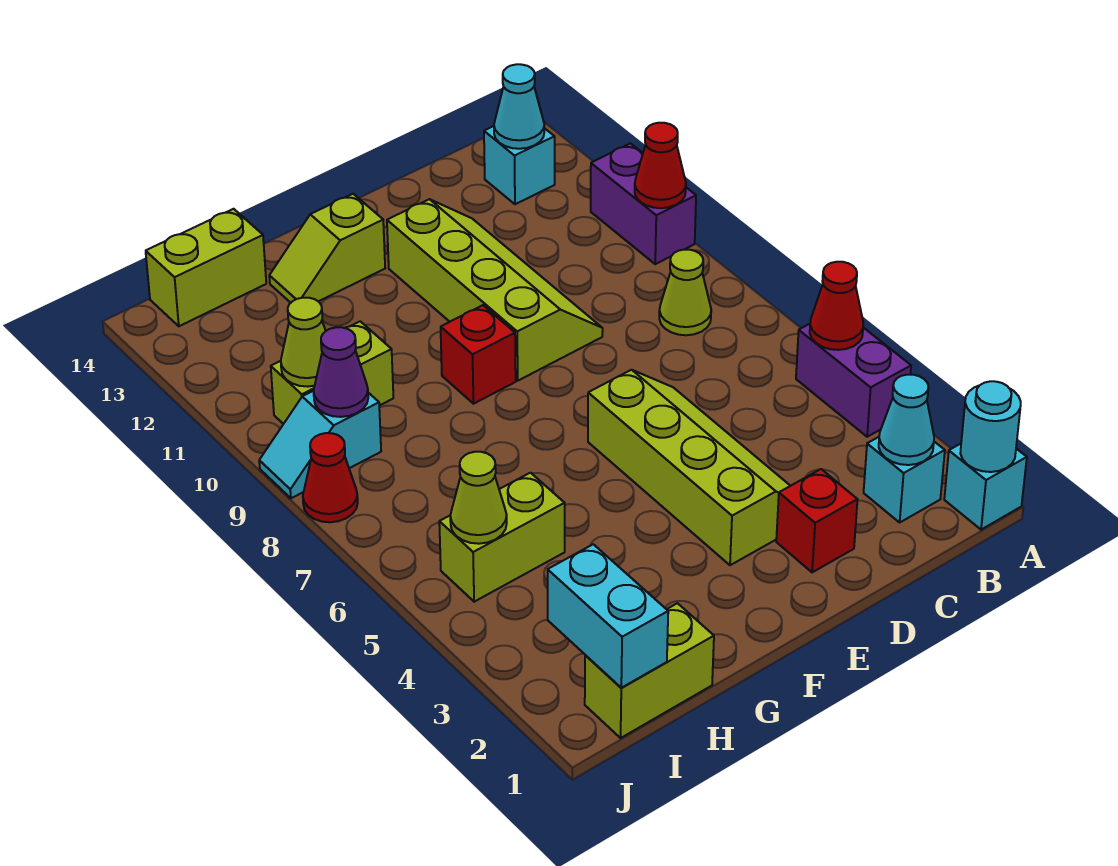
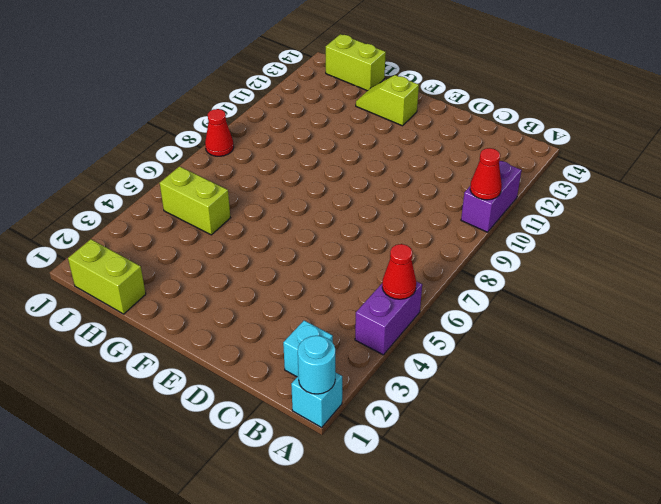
none -> lime 1x1 cone [659,250,711,335]
none -> cyan 1x1 brick [484,126,555,204]
none -> red 1x1 brick [776,469,858,572]

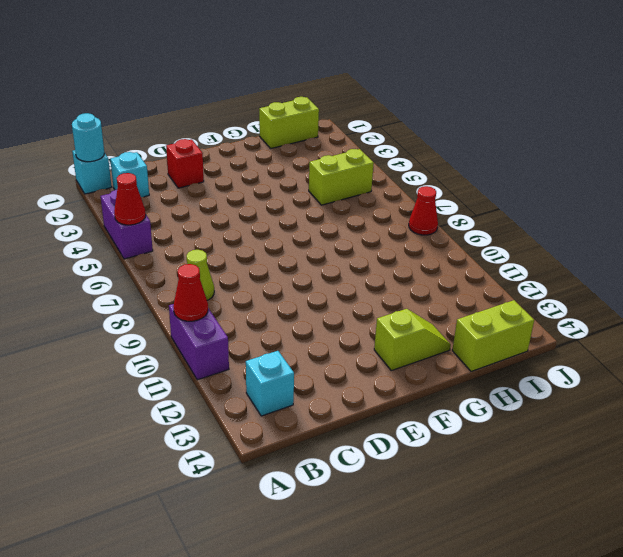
none -> lime 2x4 slope [588,370,790,565]
none -> lime 2x4 slope [387,199,603,381]
none -> red 1x1 brick [441,305,516,404]

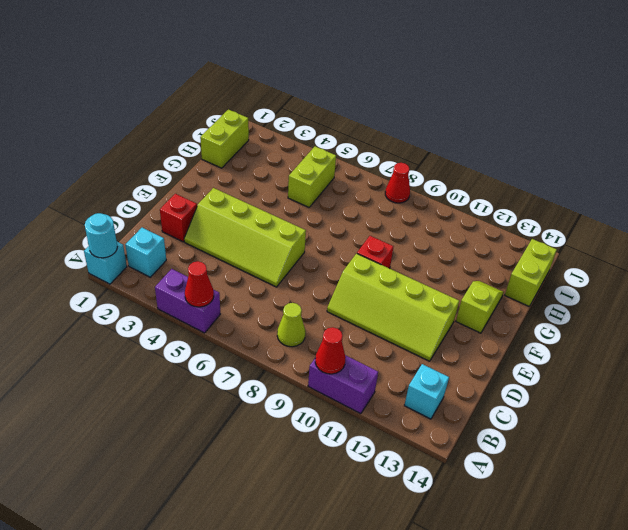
none -> lime 1x2 brick [271,321,393,424]
none -> cyan 1x2 slope [259,391,381,498]
none -> cyan 1x1 cone [879,375,934,465]

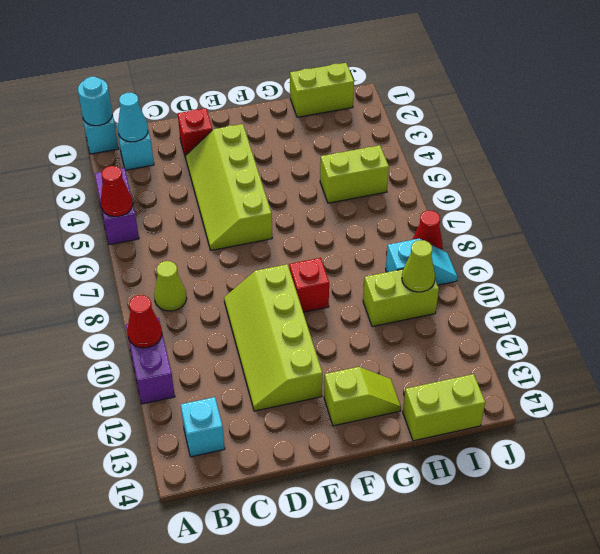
none -> cyan 1x1 cone [494,64,544,149]
none -> cyan 1x2 brick [548,544,668,688]
none -> lime 1x1 cone [450,452,507,544]

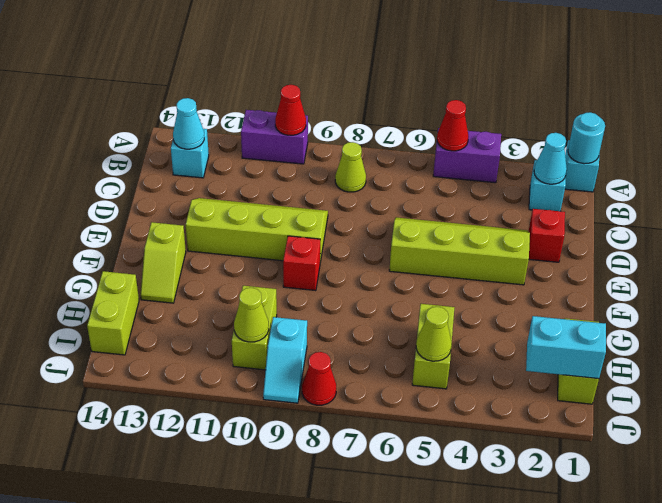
none -> purple 1x1 cone [314,327,368,417]

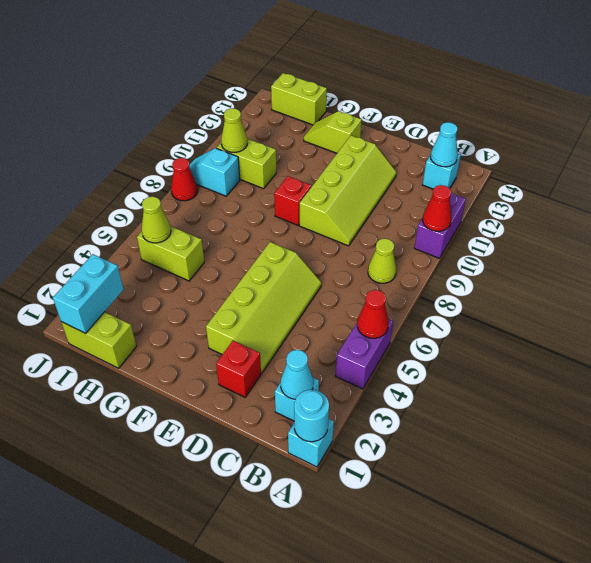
none -> purple 1x1 cone [314,327,368,417]

